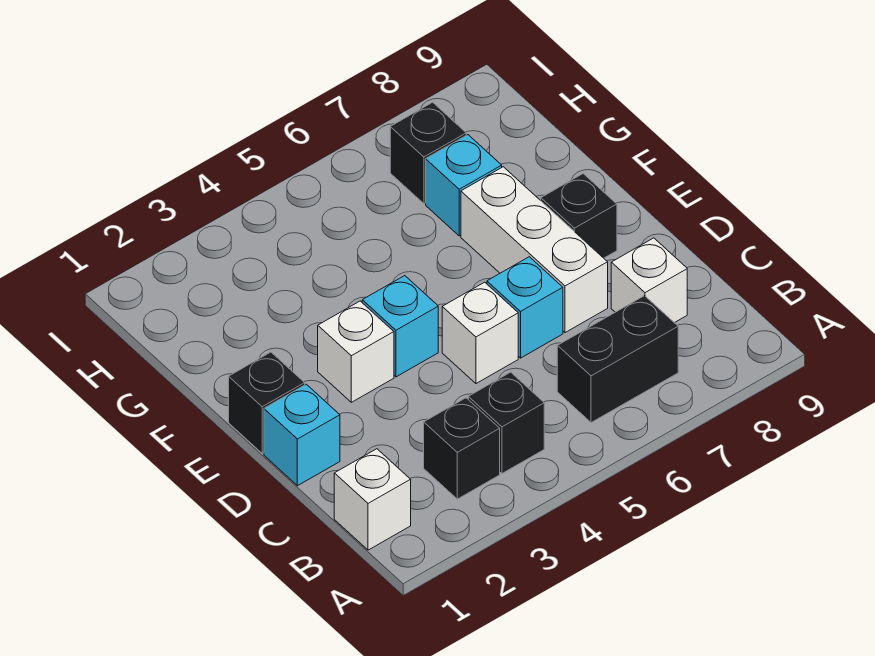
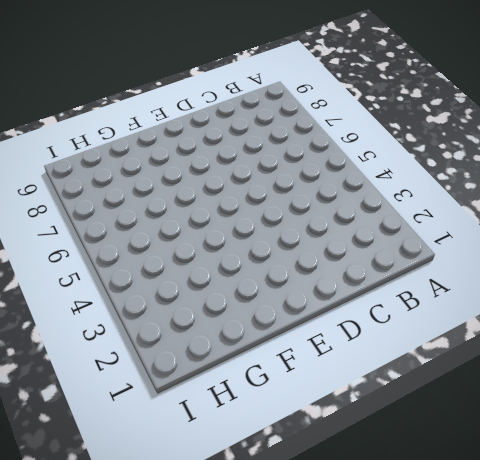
none -> white 1x1 brick [334,449,411,550]
none -> black 1x1 brick [424,398,500,499]
none -> black 1x1 brick [468,372,544,473]

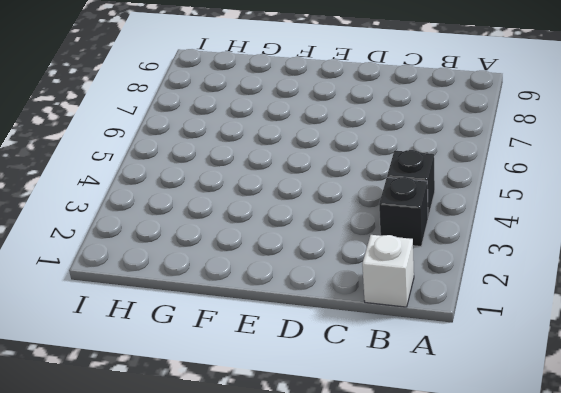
none -> black 1x2 brick [557,296,678,423]
none -> white 1x1 brick [611,238,687,323]
none -> cyan 1x1 brick [264,384,340,486]

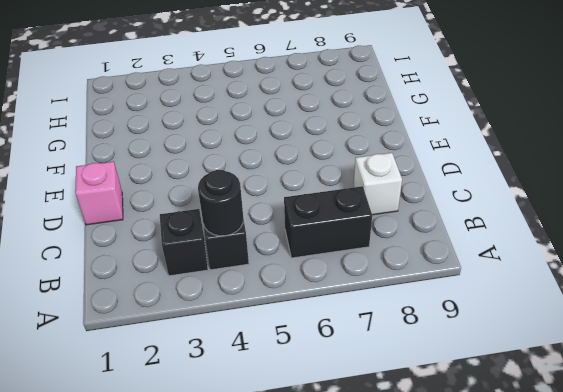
black 1x1 round brick [198,170,243,236] -> none
pink 1x1 brick [75,161,123,225] -> cyan 1x1 brick [264,384,340,486]
none -> white 1x1 brick [334,449,411,550]
none -> white 1x1 brick [442,282,518,383]
none -> cyan 1x1 brick [487,257,563,358]

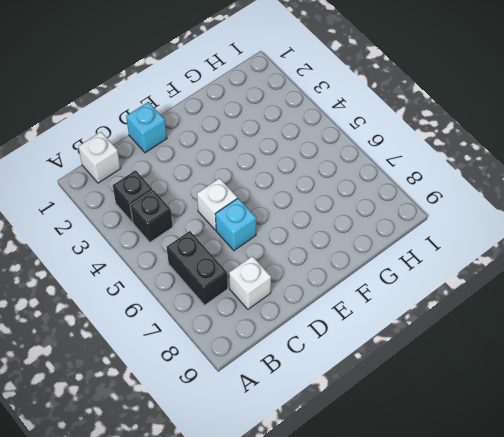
none -> white 1x3 brick [461,167,608,333]
none -> black 1x1 brick [229,352,305,453]
none -> white 1x1 brick [318,301,394,402]

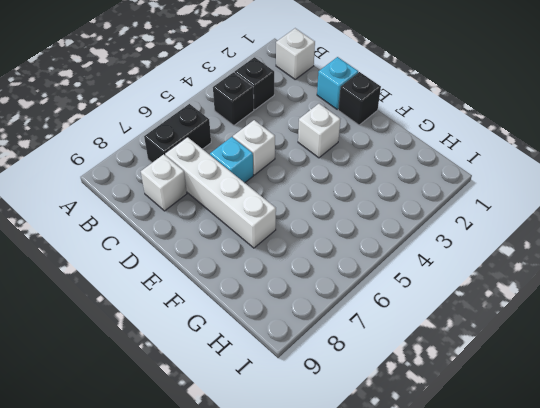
white 1x4 brick [165,137,276,248] -> white 1x3 brick [461,167,608,333]
none -> cyan 1x1 brick [362,276,438,377]
none -> black 1x1 brick [541,174,617,258]
none -> cyan 1x1 brick [426,135,502,236]

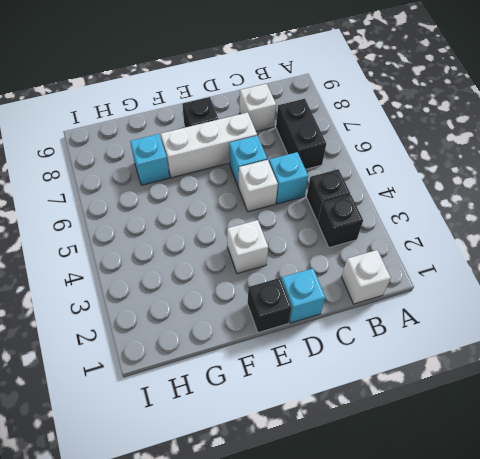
cyan 1x1 brick [269,152,308,204] -> cyan 1x1 brick moved to [362,276,438,377]
none -> black 1x1 brick [390,102,466,204]

